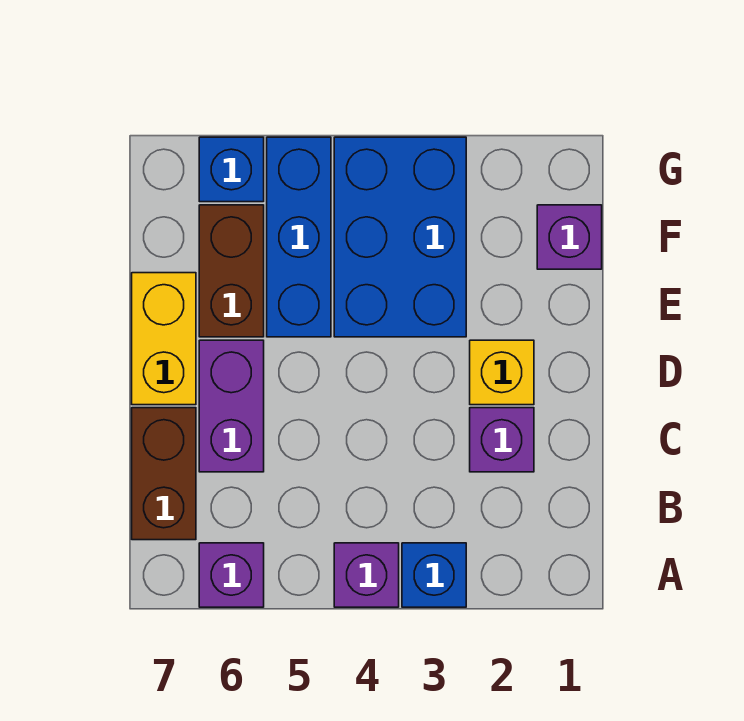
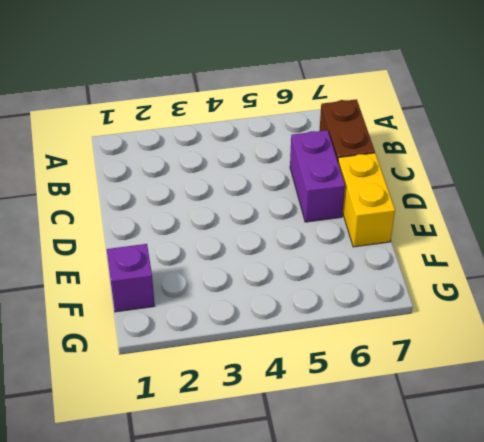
none -> blue 1x1 brick [402,543,466,607]
none -> purple 1x1 brick [334,543,399,607]
none -> purple 1x1 brick [199,543,264,607]

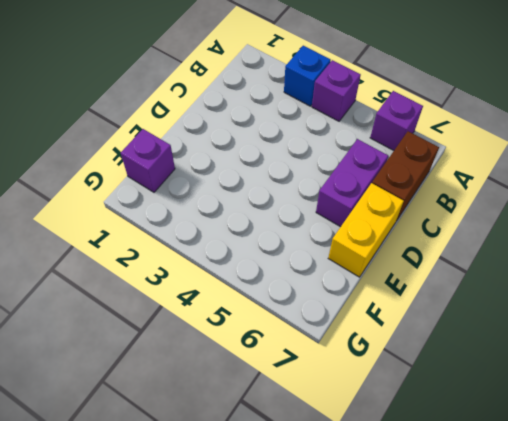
none -> purple 1x1 brick [470,408,534,472]
none -> yellow 1x1 brick [470,340,534,405]
none -> blue 2x3 brick [334,137,466,337]

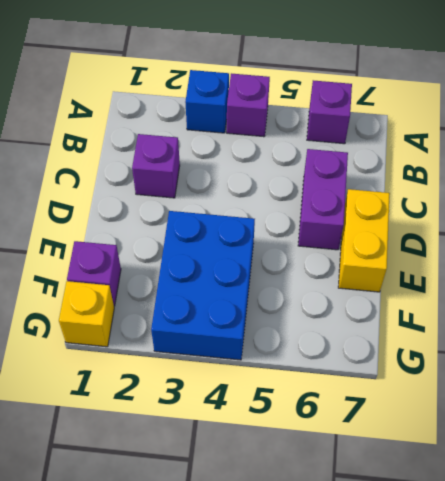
yellow 1x1 brick [59,281,114,347] -> yellow 1x1 brick moved to [470,340,534,405]
none -> brown 1x2 brick [132,408,196,540]
none -> blue 1x3 brick [267,137,331,337]
none -> brown 1x2 brick [199,205,264,337]

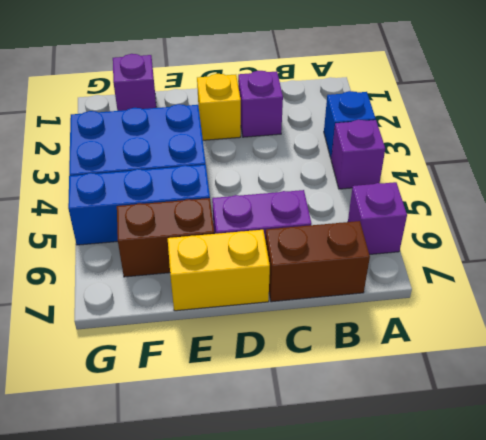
none -> blue 1x1 brick [199,137,264,202]

